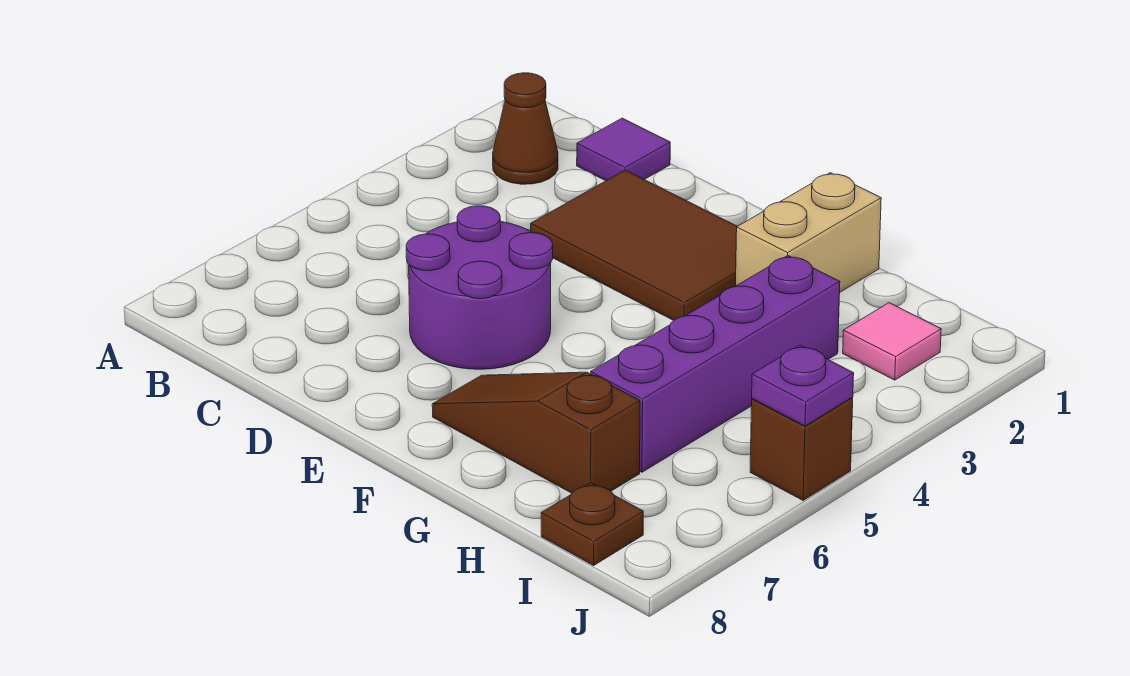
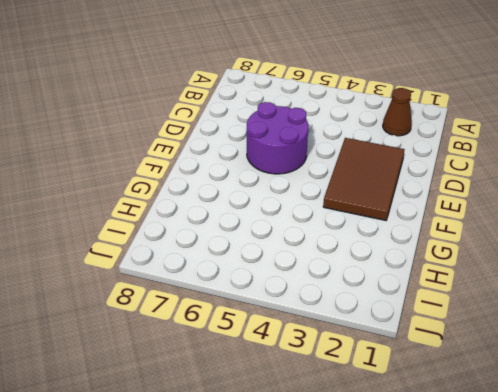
none -> purple 1x1 tile [577,118,670,181]
none -> brown 1x3 slope [432,372,640,493]

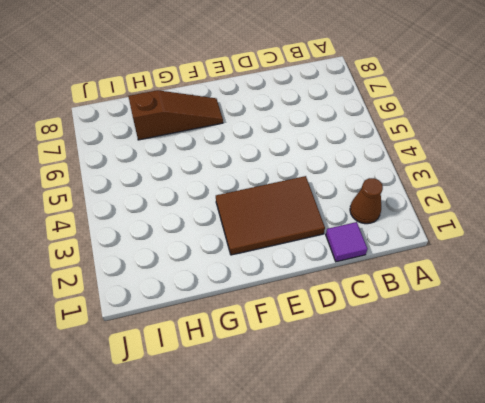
none -> purple 2x2 round brick [406,206,553,369]
none -> tan 1x2 brick [736,173,881,292]

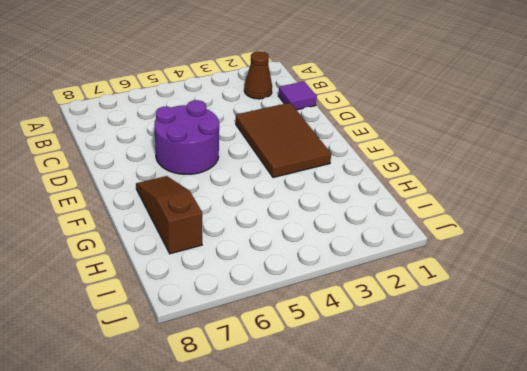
none -> tan 1x2 brick [736,173,881,292]
none -> purple 1x4 brick [591,256,840,472]

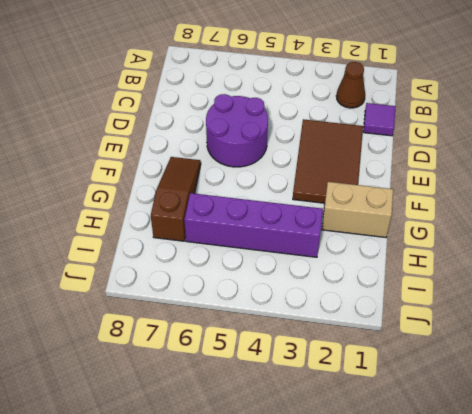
none -> pink 1x1 tile [843,303,941,380]
none -> brown 1x1 plate [541,483,643,565]

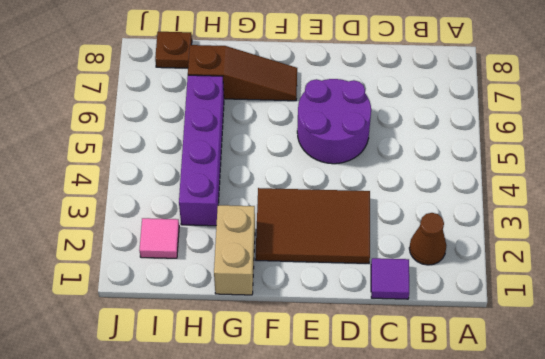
none -> brown 1x1 brick [750,397,853,500]
none -> purple 1x1 plate [752,345,854,426]

